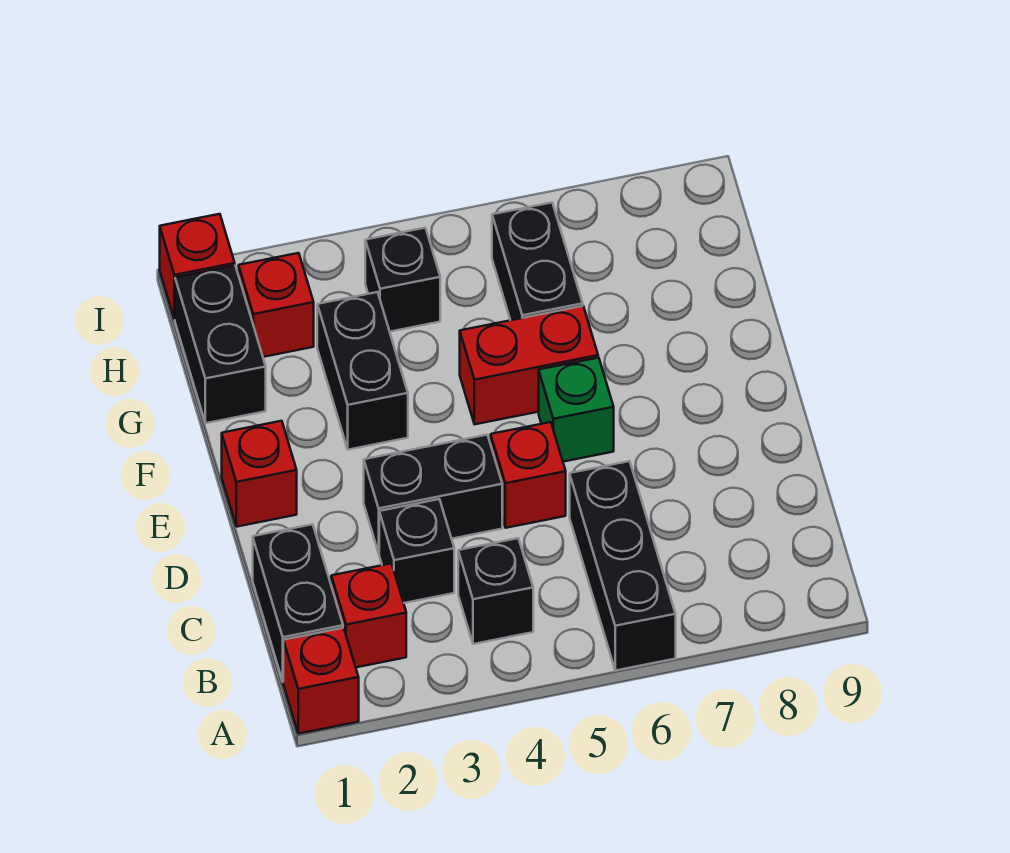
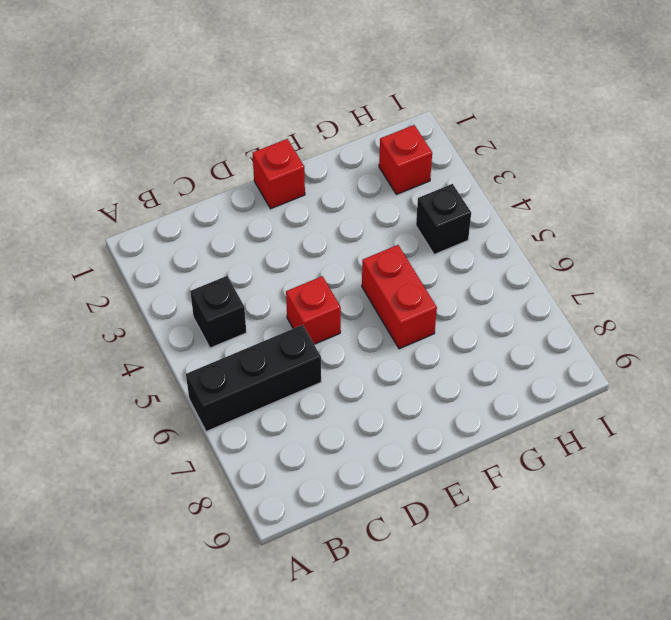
none -> red 1x1 brick [283,628,359,734]
none -> black 1x2 brick [253,524,343,681]
none -> red 1x1 brick [331,563,406,667]

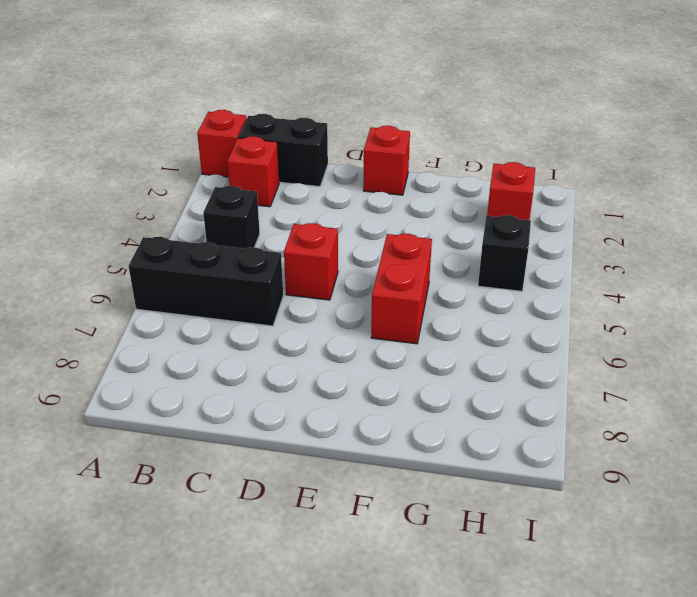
none -> black 1x1 brick [379,499,454,603]
none -> black 1x2 brick [364,435,502,553]
none -> green 1x1 brick [539,358,614,462]

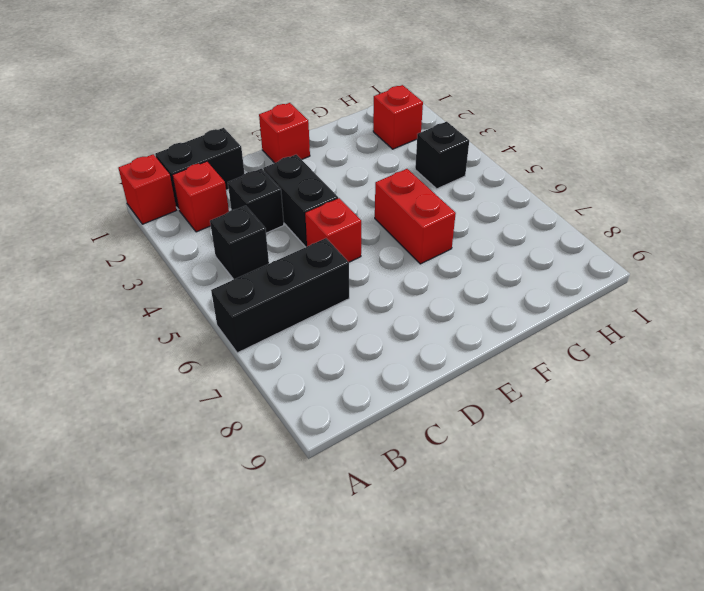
none -> green 1x1 brick [539,358,614,462]
none -> black 1x2 brick [317,292,408,450]
none -> black 1x2 brick [175,266,266,423]

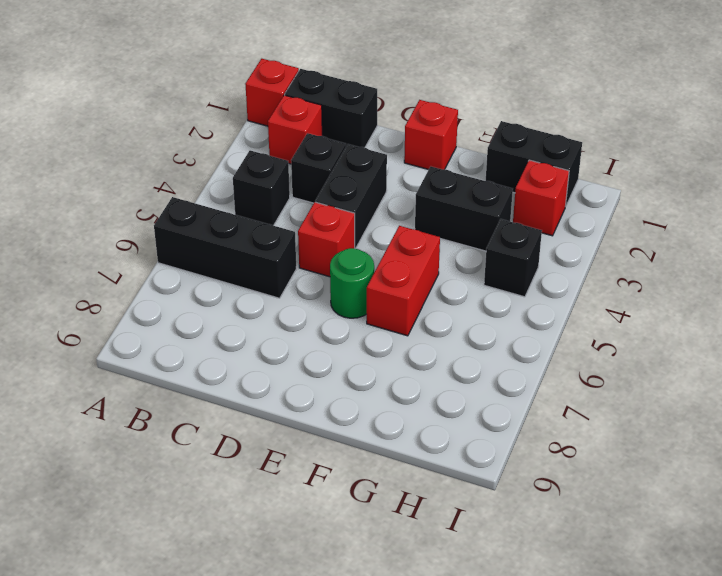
green 1x1 round brick [330,248,374,318] -> green 1x1 brick [539,358,614,462]
none -> black 1x2 brick [492,203,583,320]
none -> red 1x1 brick [160,214,235,319]

